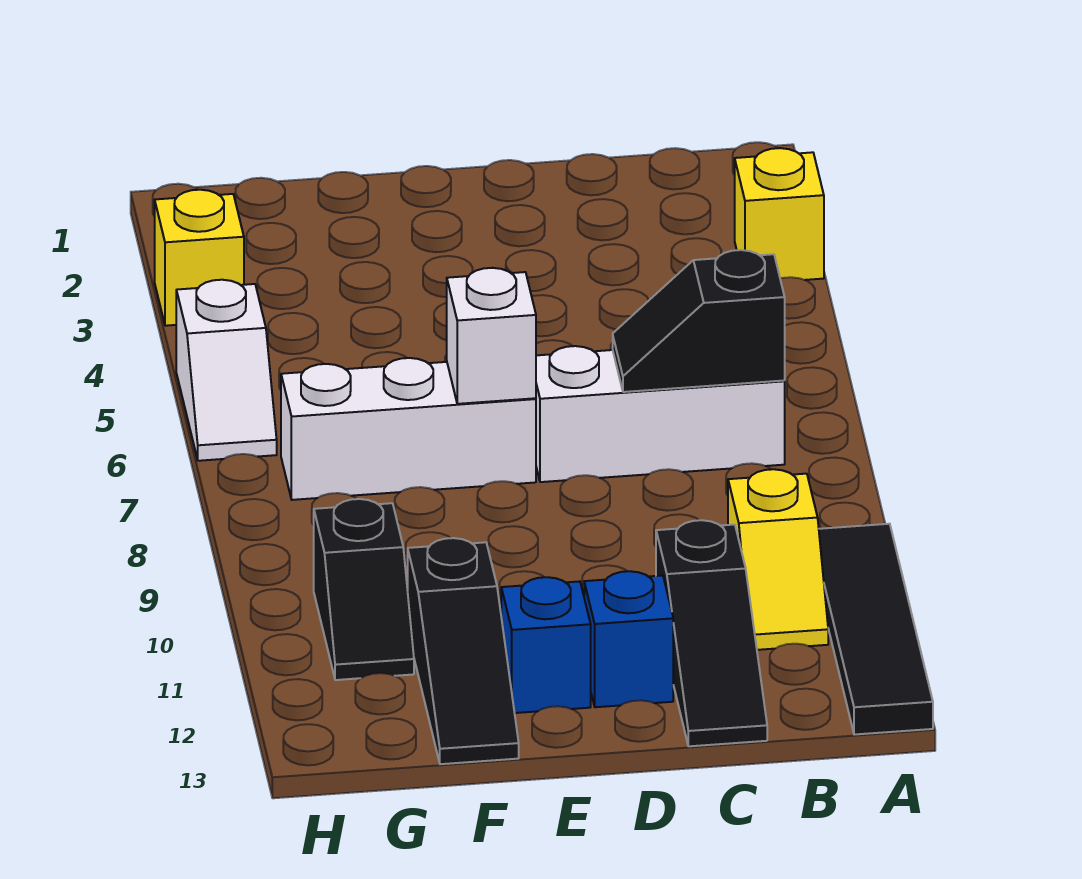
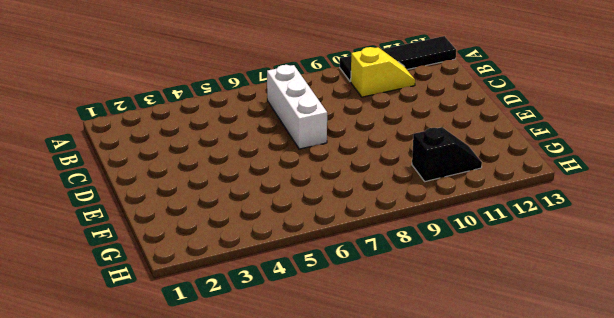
none -> yellow 1x1 brick [735,148,824,280]
none -> black 1x3 slope [656,520,767,746]
none -> blue 1x1 brick [584,571,673,707]

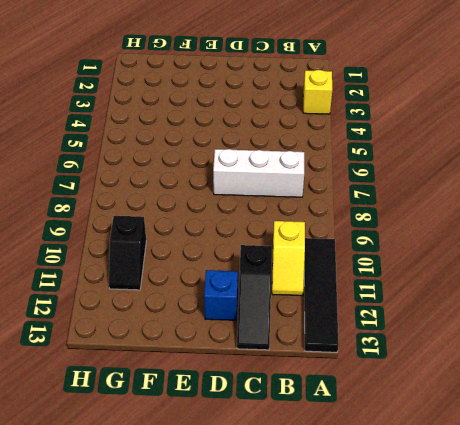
none -> white 1x3 brick [281,358,536,500]
none -> blue 1x1 brick [501,577,591,713]
none -> black 1x3 slope [408,538,519,764]

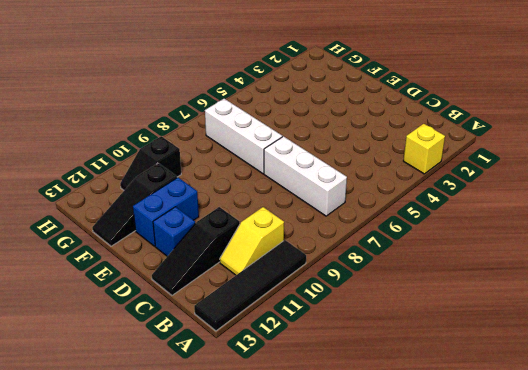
blue 1x2 brick [133,177,199,246] -> blue 1x1 brick [501,577,591,713]
none -> yellow 1x1 brick [155,190,244,326]
none -> white 1x2 slope [176,280,277,461]
none -> black 1x2 slope [613,250,785,392]

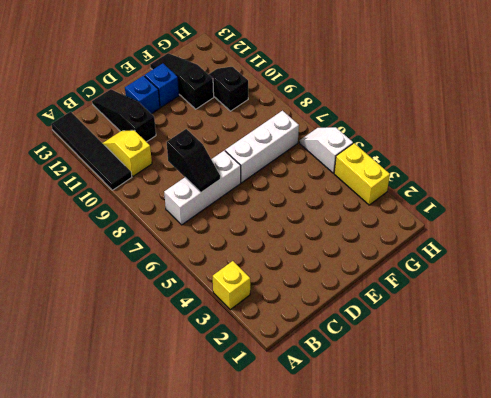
black 1x2 slope [167,129,220,192] -> black 1x2 slope turned to [613,250,785,392]
yellow 1x2 brick [334,143,390,205] -> yellow 1x1 brick [155,190,244,326]
none -> white 1x1 brick [447,268,536,404]

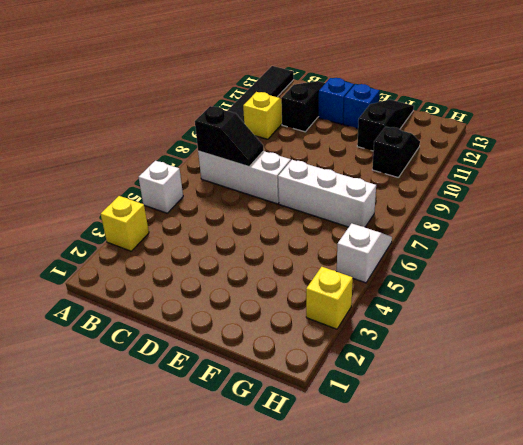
white 1x1 brick [139,161,183,213] -> white 1x1 brick moved to [447,268,536,404]

